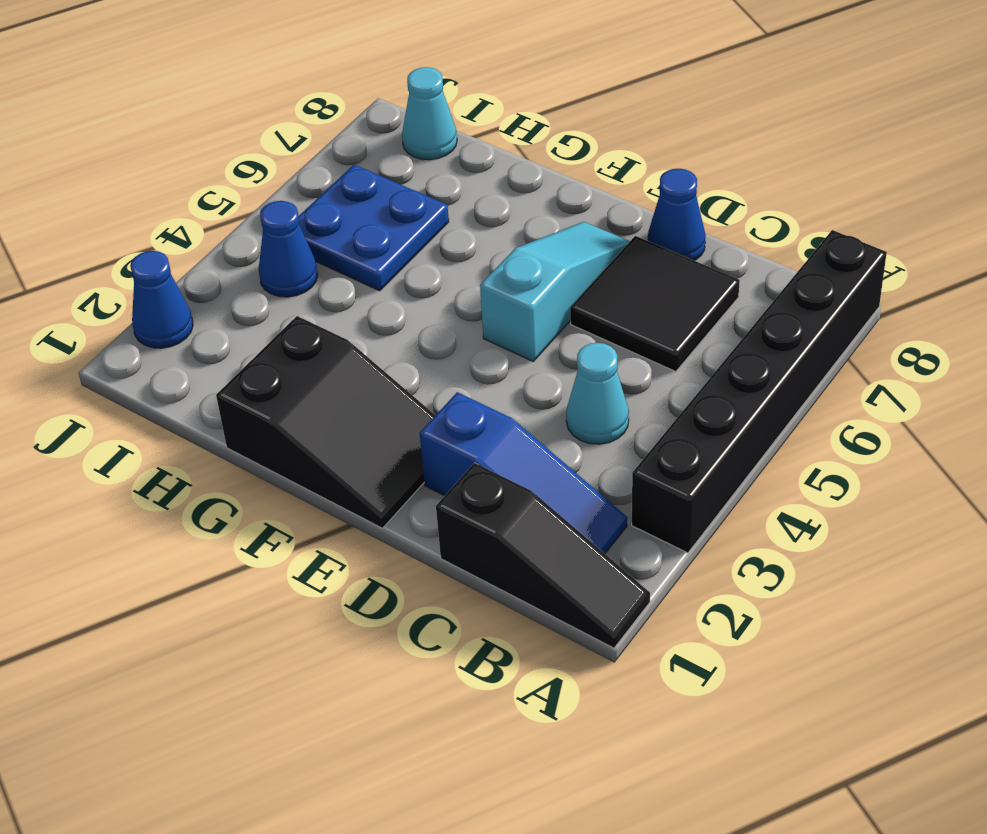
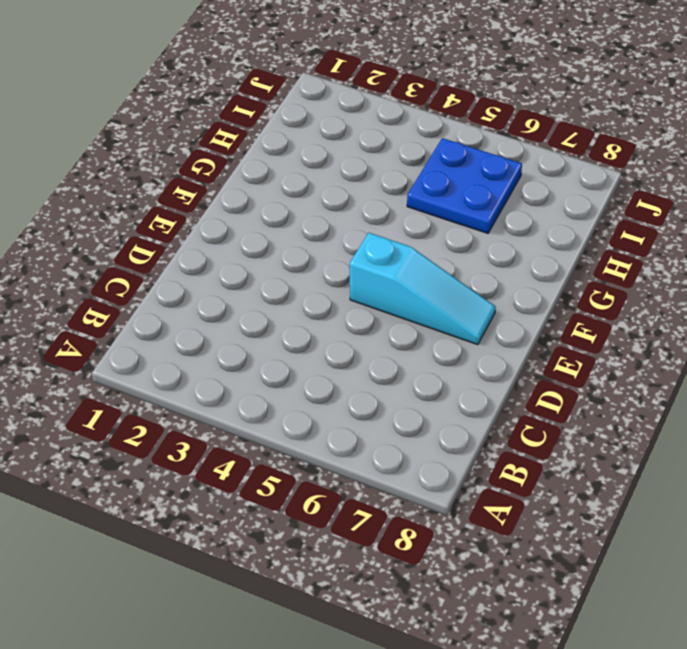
none -> black 1x3 slope [436,463,650,648]
none -> black 1x6 brick [632,230,887,553]
none -> blue 1x3 slope [420,392,627,553]

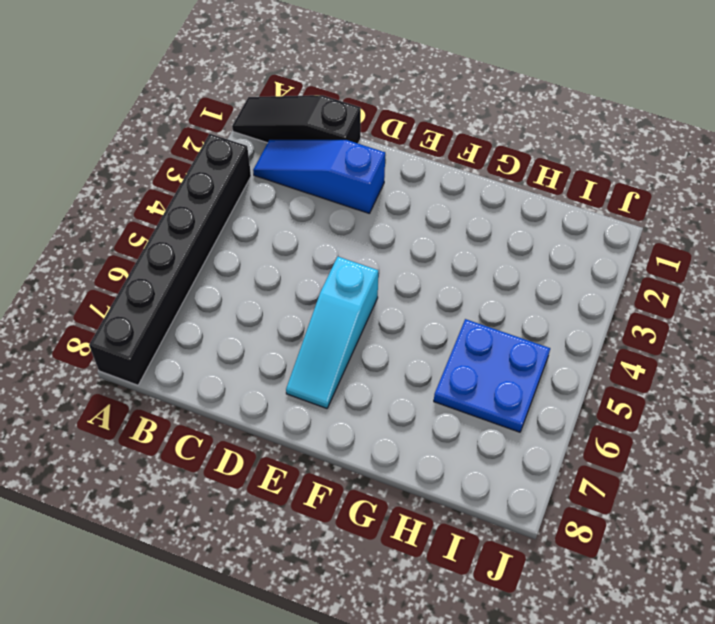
none -> cyan 1x1 cone [566,343,629,444]
none -> black 2x2 tile [570,236,740,372]
none -> blue 1x1 cone [648,169,706,261]

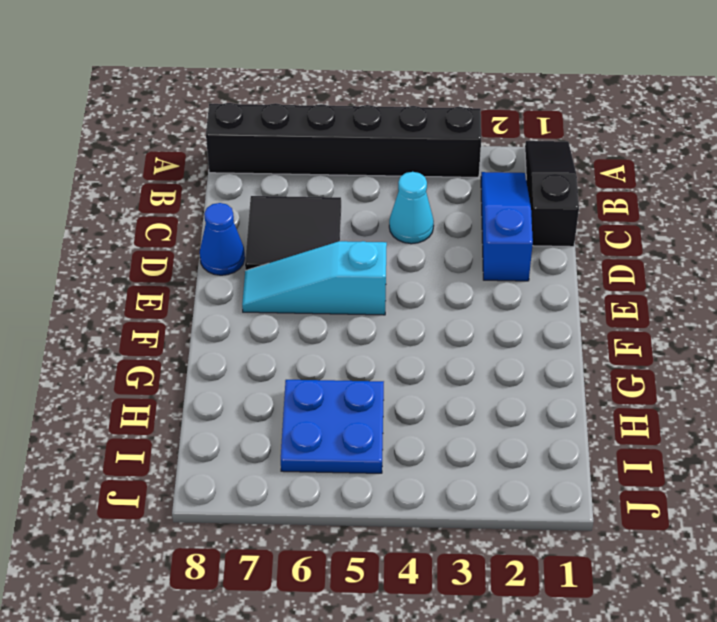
none -> black 2x3 slope [216,316,435,528]
none -> blue 1x1 cone [259,201,318,297]
none -> cyan 1x1 cone [402,67,457,160]

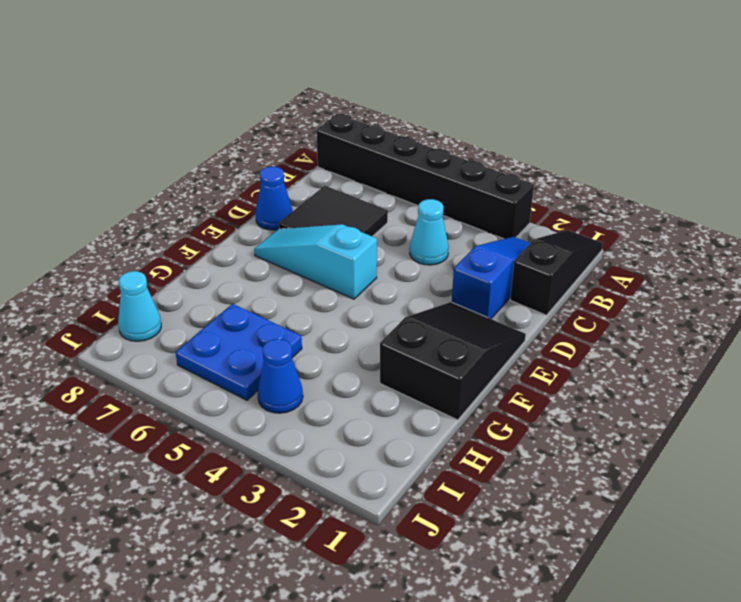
none -> blue 1x1 cone [130,251,193,348]

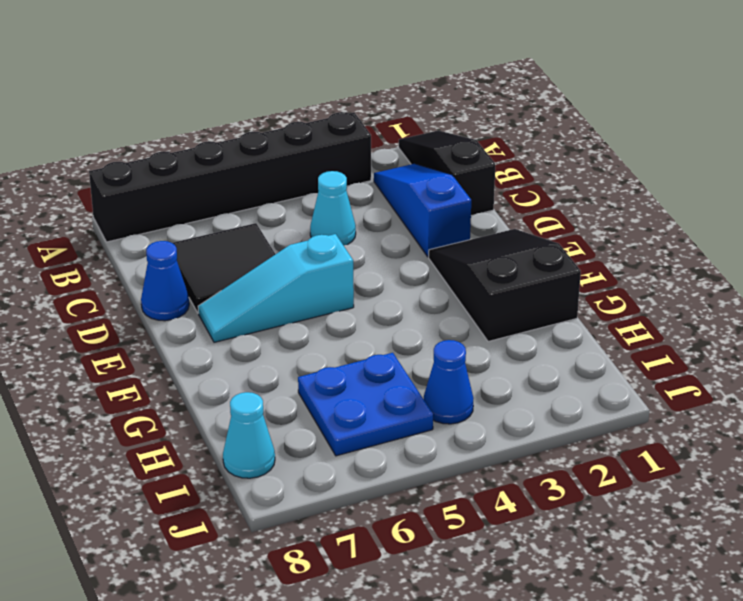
none -> blue 1x1 cone [130,251,193,348]

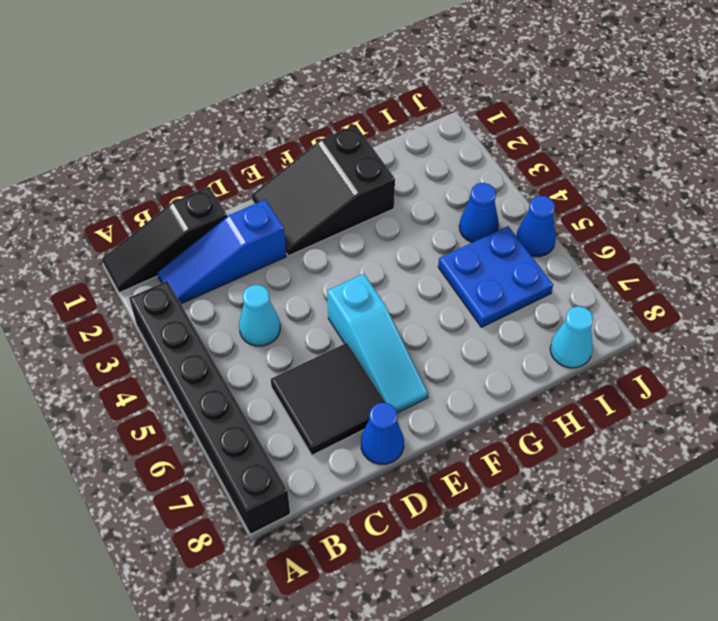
blue 1x1 cone [516,196,556,257] -> blue 1x1 cone moved to [130,251,193,348]

